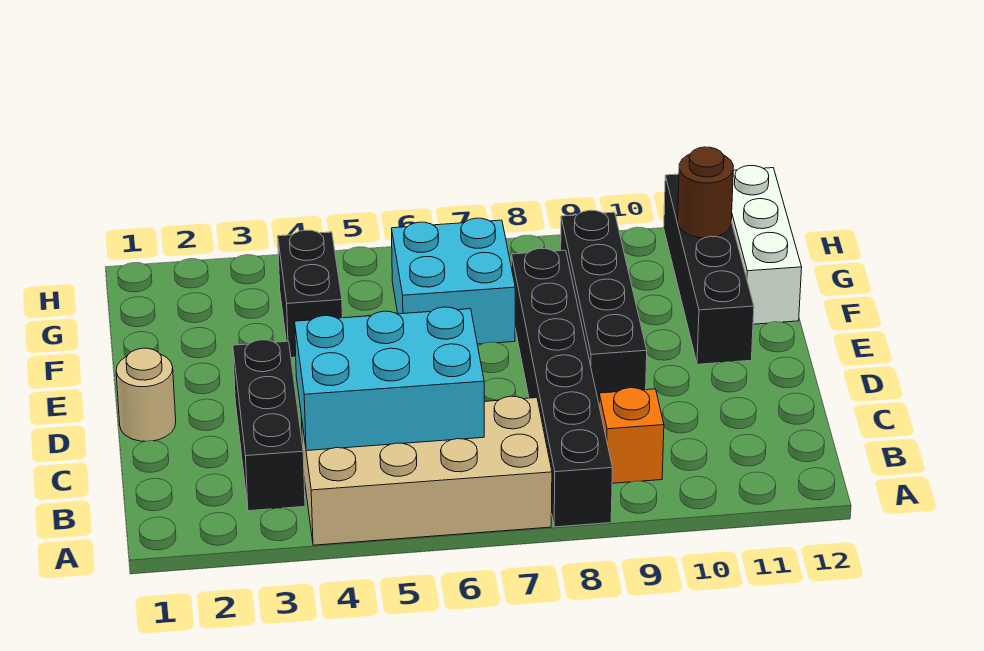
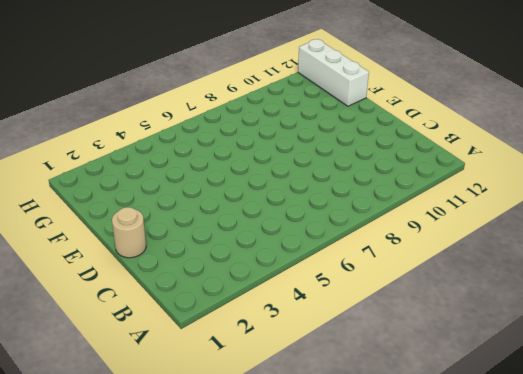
none -> tan 2x4 brick [301,396,552,545]
none -> black 1x6 brick [511,248,612,527]
none -> black 1x3 brick [233,340,305,511]

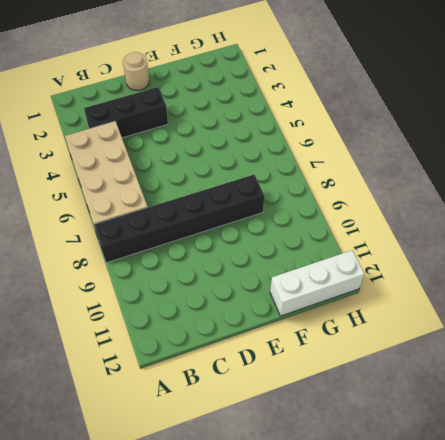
none -> orange 1x1 brick [599,388,664,483]
none -> black 1x4 brick [561,210,647,403]
none -> black 1x4 brick [664,174,754,364]

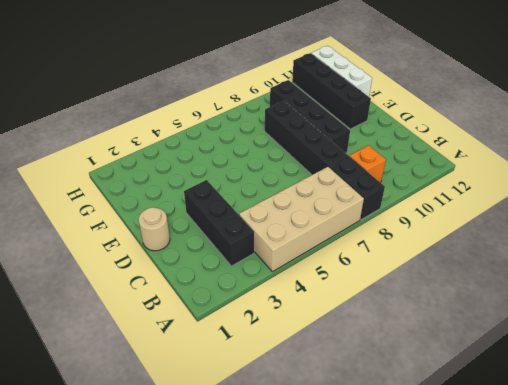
none -> black 1x2 brick [278,230,342,358]
none -> cyan 2x2 brick [392,218,515,344]
none -> cyan 2x3 brick [295,307,484,451]

